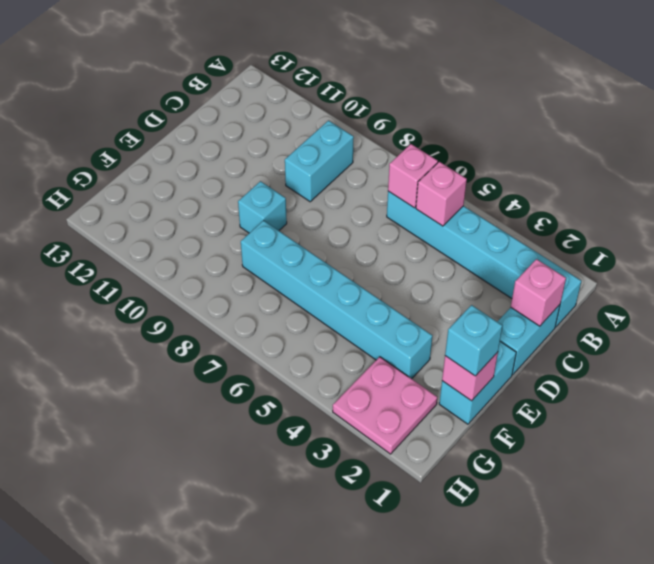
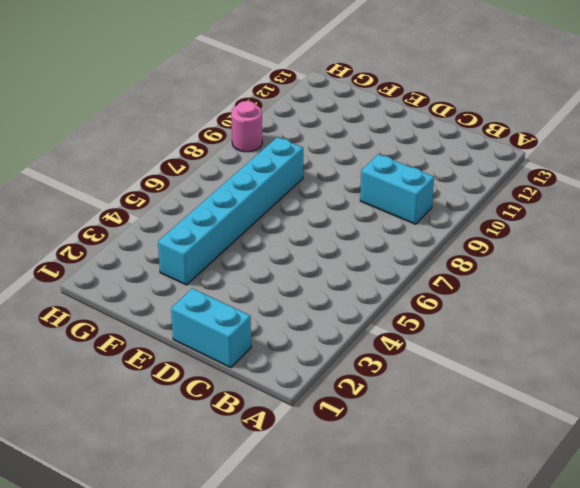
pink 1x1 round brick [231,101,262,152] -> none
none -> cyan 1x6 brick [387,191,581,327]
none -> cyan 1x2 brick [439,341,516,424]
none -> cyan 1x1 brick [238,181,287,233]

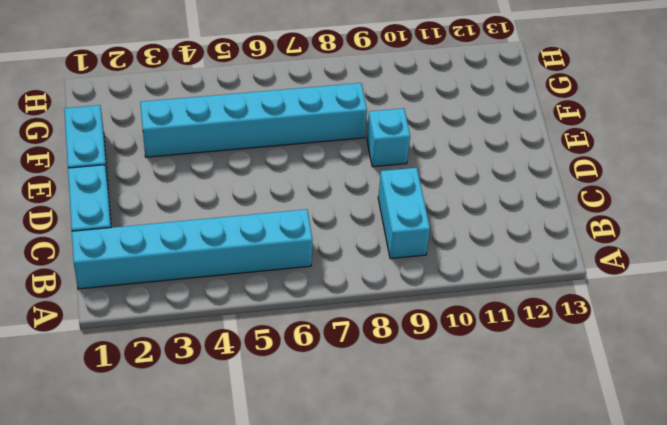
none -> pink 2x2 plate [333,357,437,454]
none -> pink 1x1 brick [416,162,467,226]
none -> pink 1x1 brick [388,144,438,208]

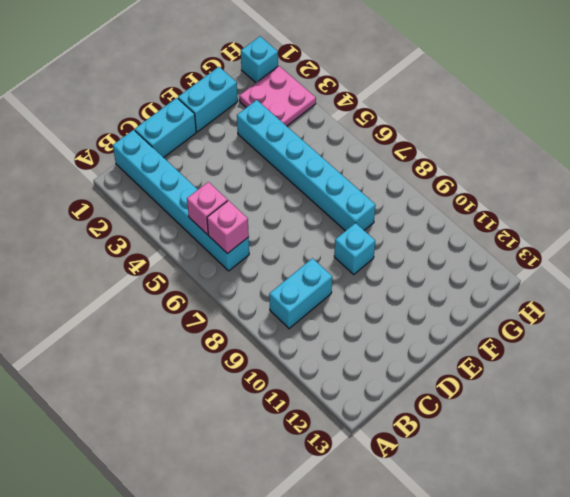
cyan 1x1 brick [241,36,278,83] -> cyan 1x1 brick moved to [445,305,502,376]
none -> pink 1x1 brick [511,259,566,326]
none -> pink 1x1 brick [442,352,498,401]

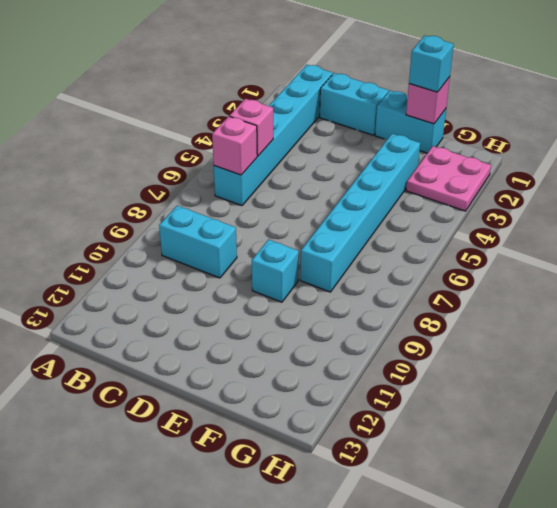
none -> pink 1x1 brick [511,259,566,326]

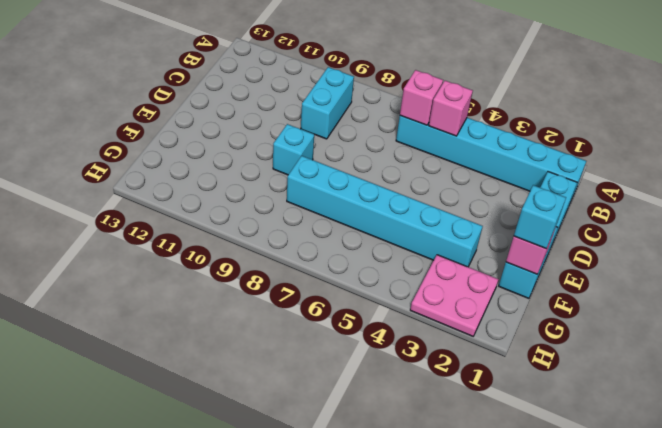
none -> pink 1x1 brick [511,259,566,326]

